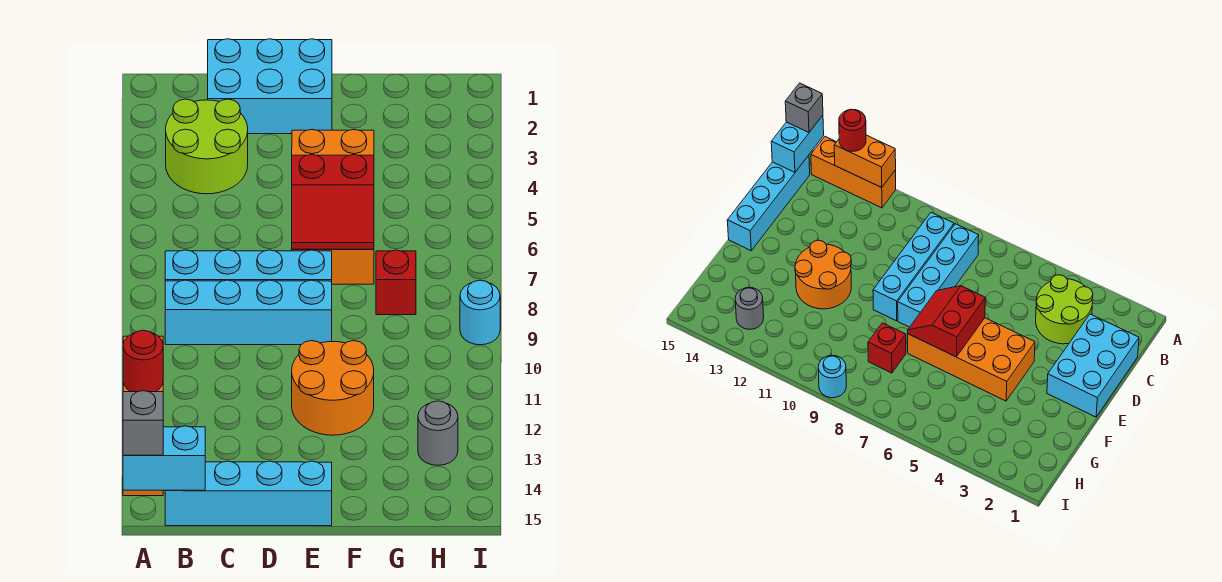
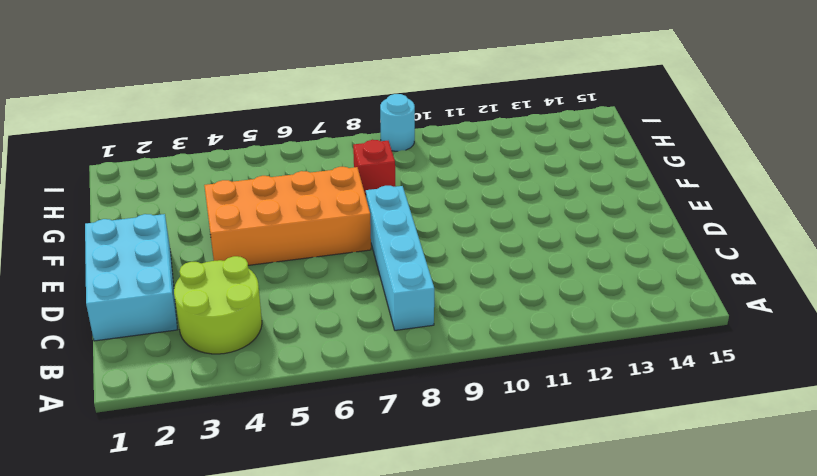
none -> orange 1x3 brick [811,137,896,208]
none -> cyan 1x4 brick [165,280,332,345]
none -> cyan 1x4 brick [165,461,332,526]

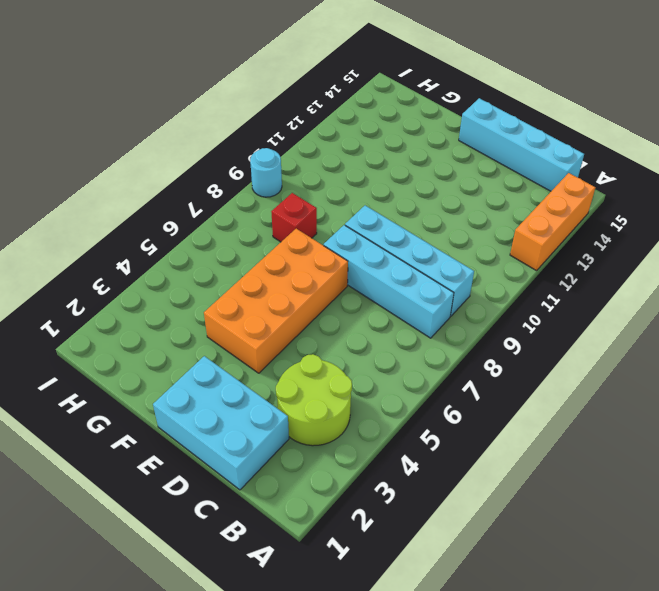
none -> orange 2x2 round brick [292,341,374,435]
none -> grey 1x1 round brick [418,401,458,465]
none -> orange 1x2 brick [834,135,896,187]

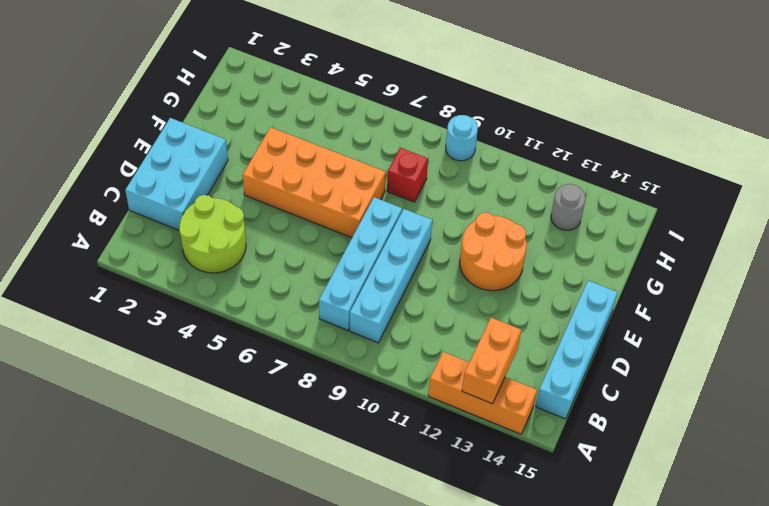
orange 1x2 brick [462,318,521,404] -> orange 1x2 brick turned to [834,135,896,187]
none -> cyan 1x2 brick [123,426,205,491]
none -> red 2x2 slope [292,155,374,249]
none -> red 1x1 round brick [123,330,163,392]

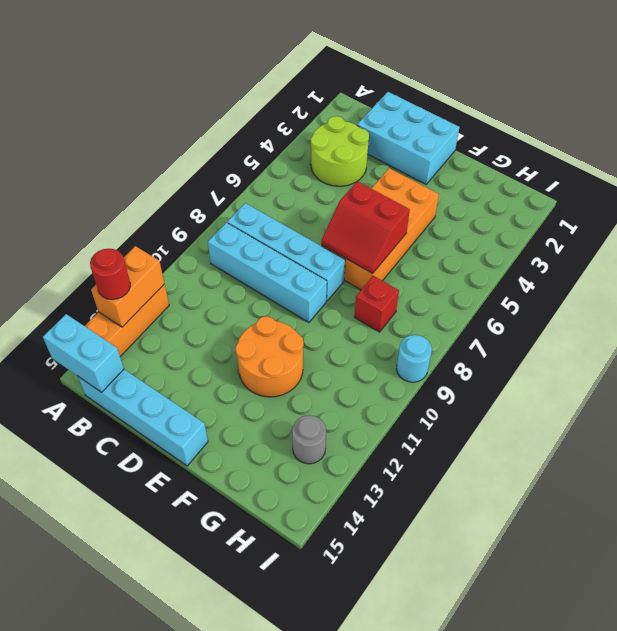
none -> grey 1x1 brick [123,391,163,455]

